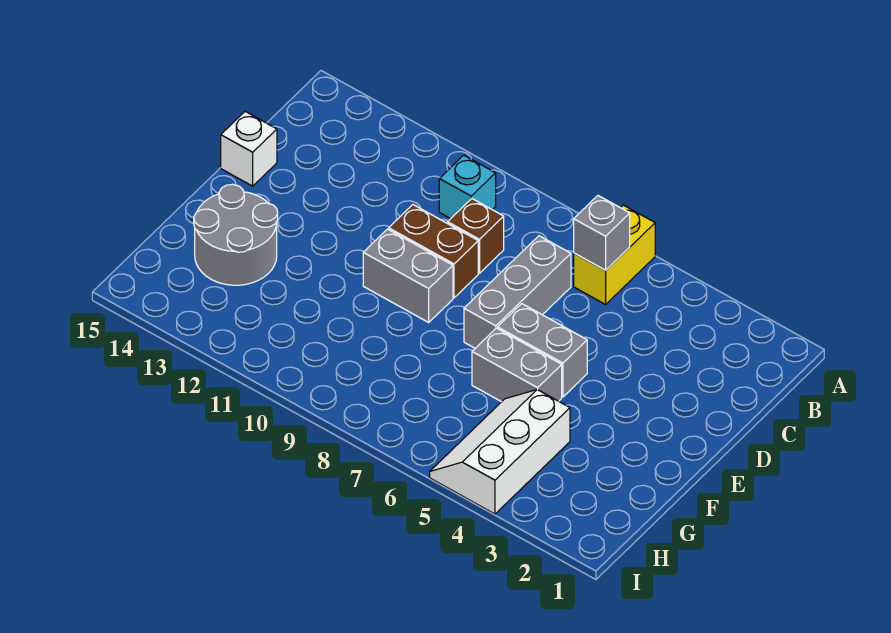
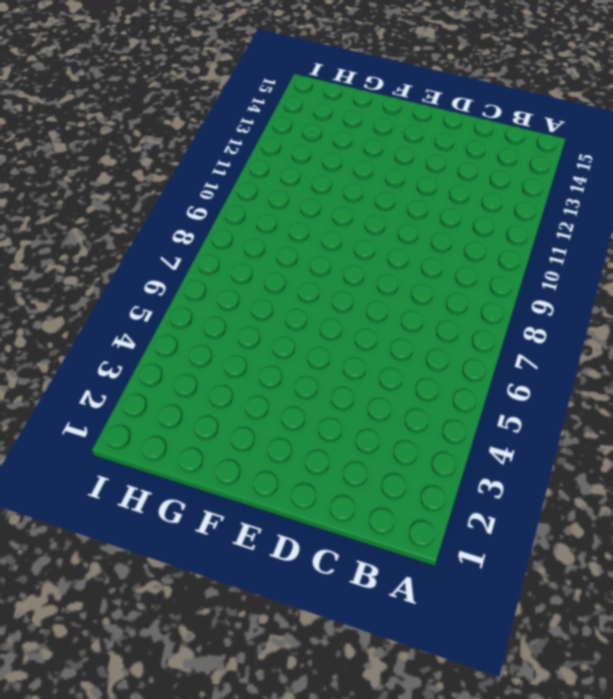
none -> yellow 1x2 brick [574,205,655,304]
none -> cyan 1x1 brick [439,155,496,219]
none -> grey 1x3 brick [464,236,571,348]

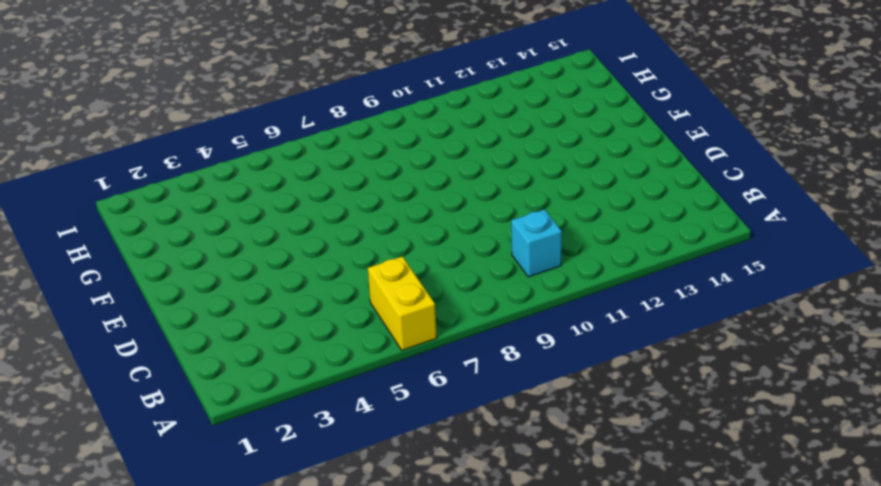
none -> grey 1x3 brick [464,236,571,348]
none -> brown 1x1 brick [448,199,504,273]
none -> brown 1x2 brick [389,205,478,298]

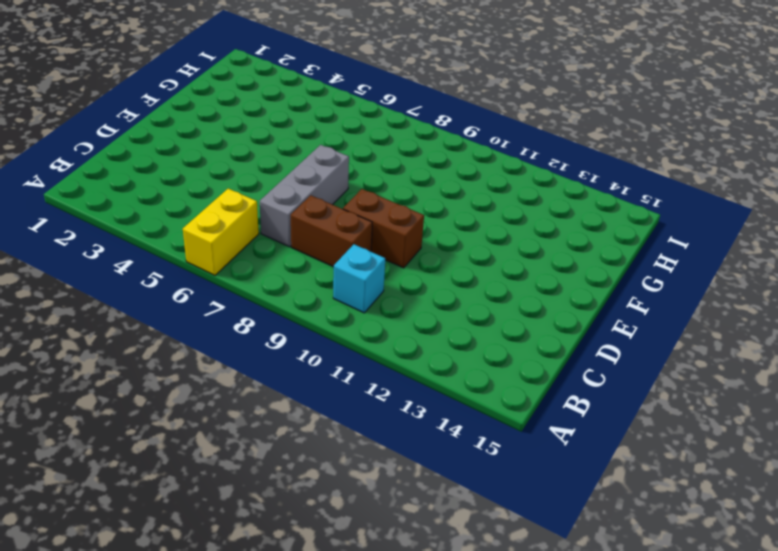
brown 1x2 brick [291,195,372,267] -> brown 1x1 brick [448,199,504,273]
none -> white 1x1 brick [221,112,277,186]
none -> grey 1x2 brick [498,304,587,397]
none -> grey 1x2 brick [363,229,453,322]

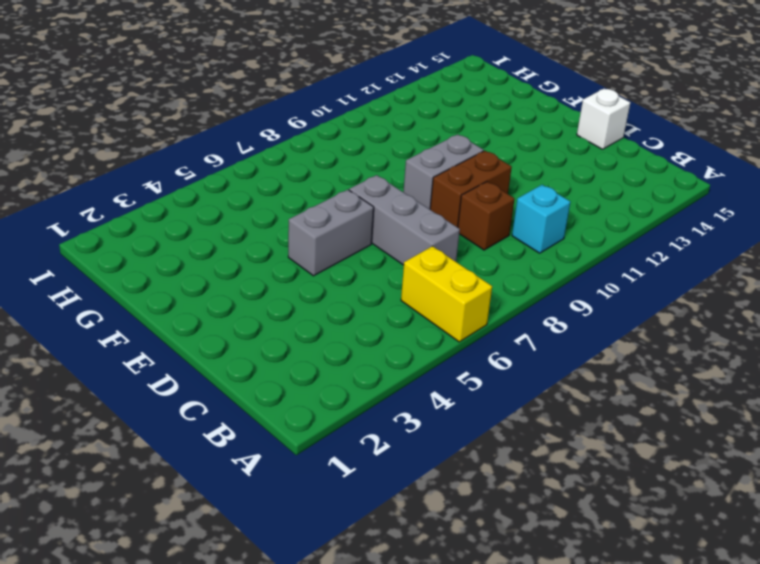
none -> grey 1x2 brick [472,328,562,402]
none -> grey 2x2 round brick [194,184,278,285]
none -> white 2x3 slope [430,390,570,514]

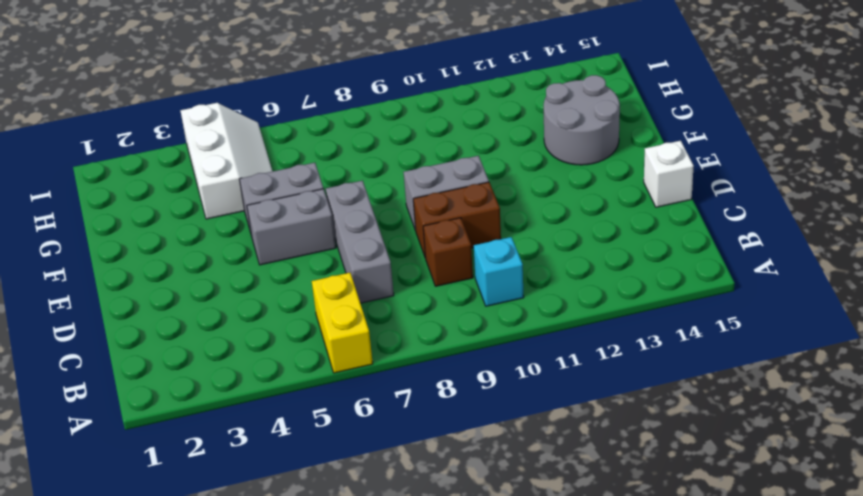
none -> grey 1x1 brick [574,196,630,270]

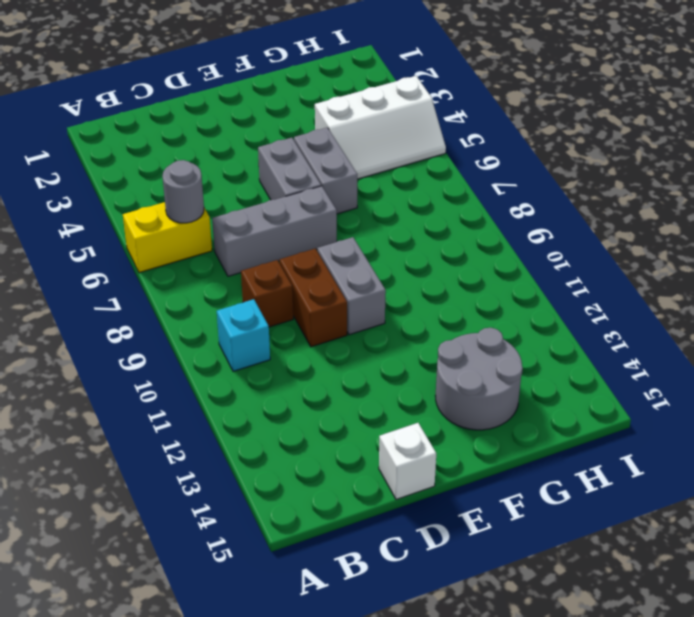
grey 1x1 round brick [162,160,204,223] -> grey 1x1 brick [574,196,630,270]

